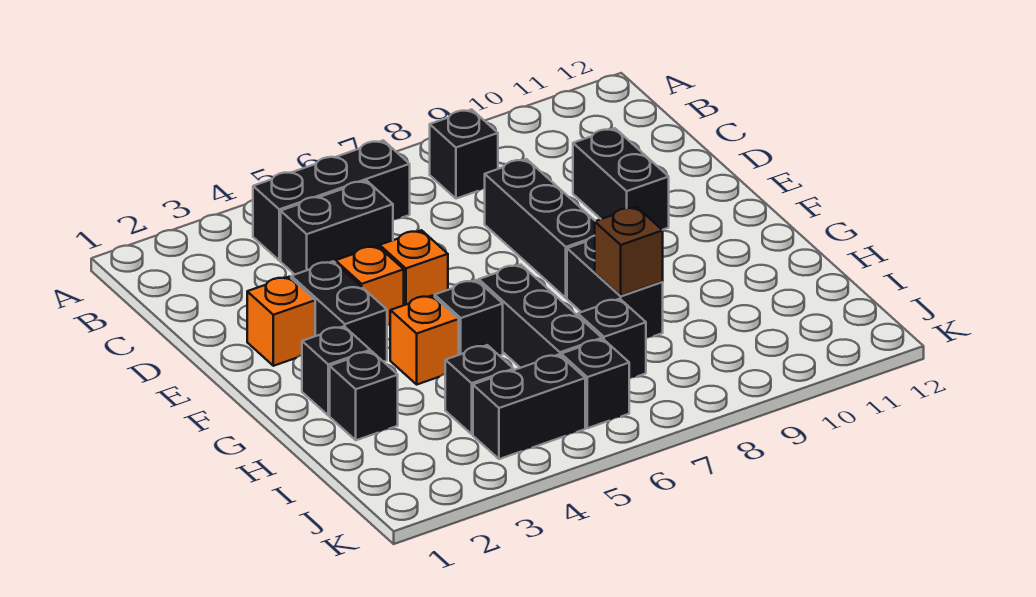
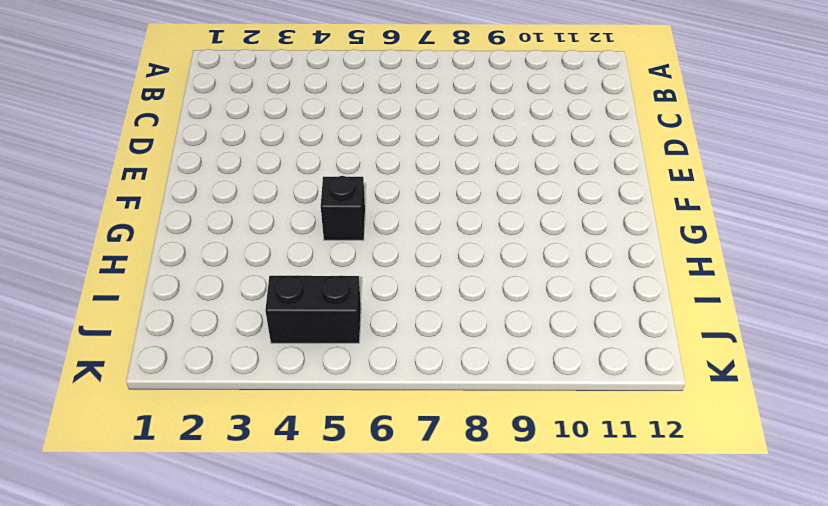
none -> black 1x3 brick [253,140,410,260]
none -> black 1x1 brick [430,109,498,199]
none -> black 1x2 brick [281,181,393,274]

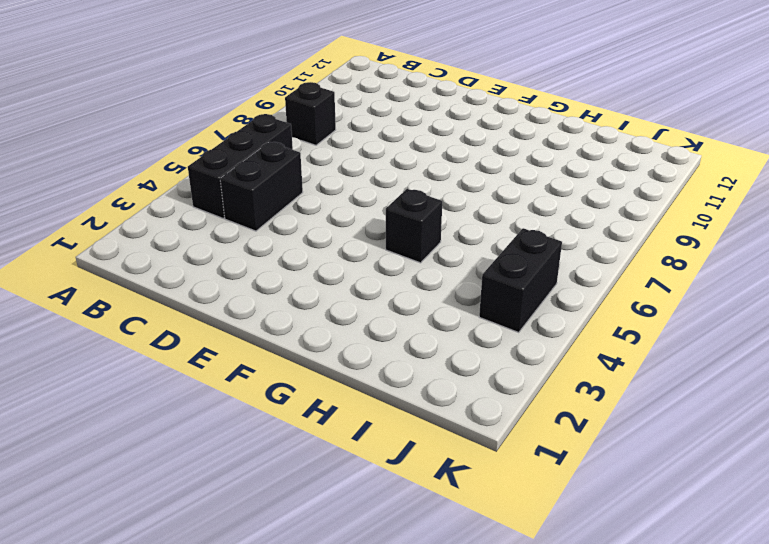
none -> black 1x3 brick [485,159,595,298]
none -> black 1x2 brick [573,128,669,230]
none -> orange 1x1 brick [247,277,315,366]

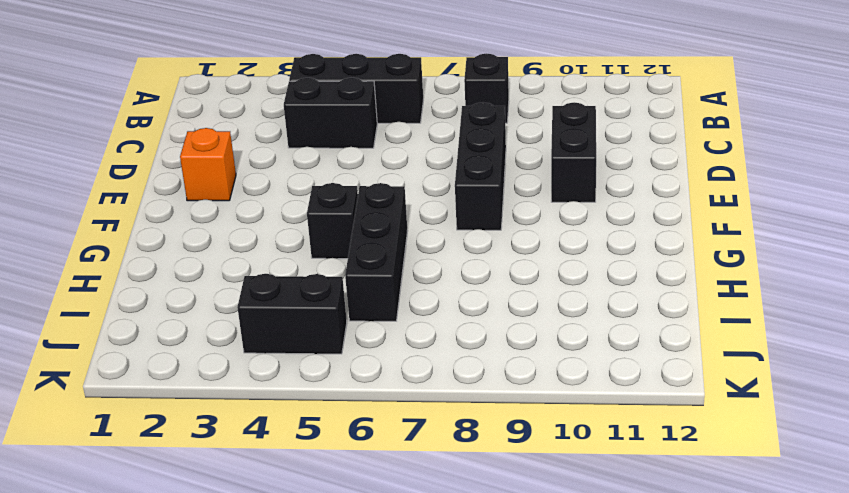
none -> black 1x2 brick [291,261,387,362]
none -> orange 1x1 brick [336,246,404,325]
none -> orange 1x1 brick [380,230,448,305]

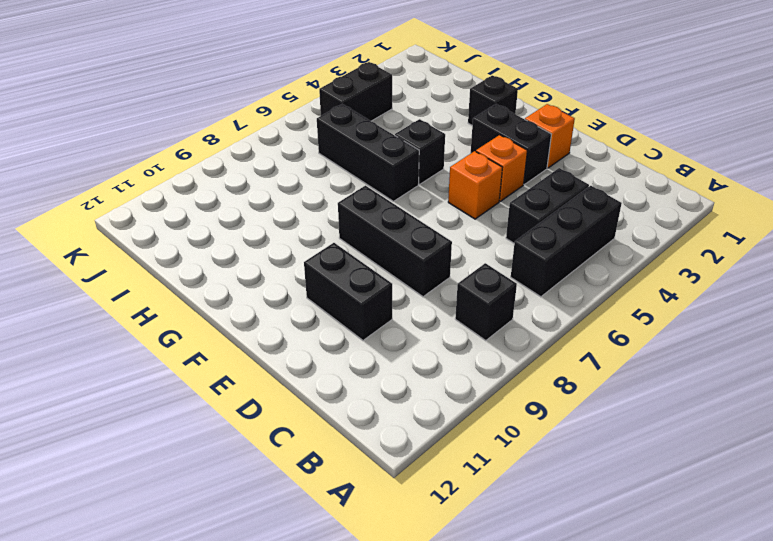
none -> orange 1x1 brick [390,295,459,384]
none -> black 1x2 brick [567,236,663,338]
none -> black 1x1 brick [330,351,398,440]

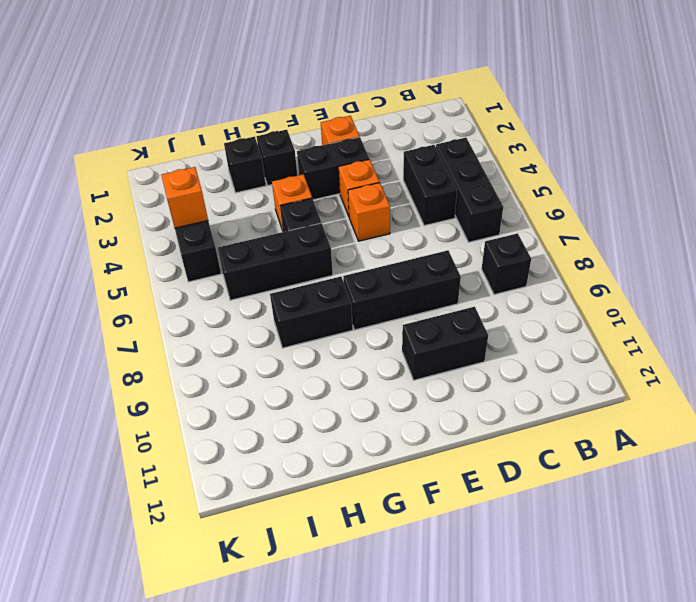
orange 1x1 brick [161,167,208,228] -> none
none -> black 1x1 brick [445,345,514,434]
none -> black 1x1 brick [578,299,646,379]
none -> black 1x1 brick [561,339,629,428]

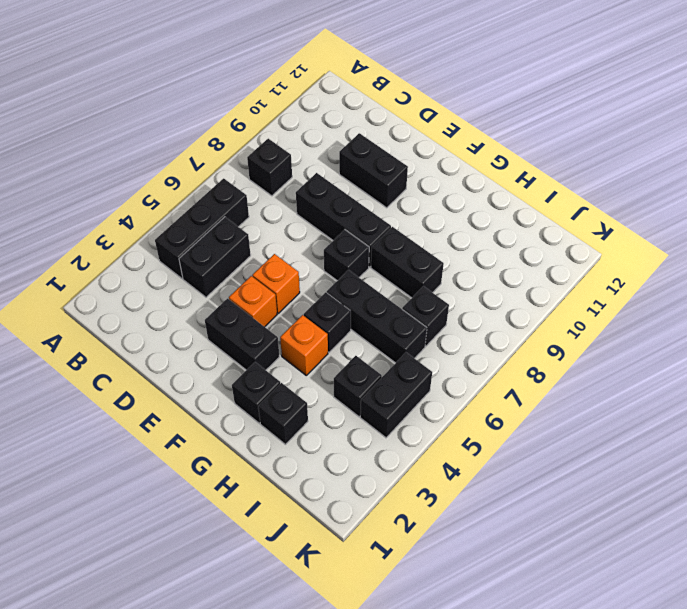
black 1x1 brick [324,230,369,281] -> black 1x1 brick moved to [561,339,629,428]
none -> orange 1x1 brick [247,277,315,366]
none -> brown 1x1 brick [595,207,663,296]

